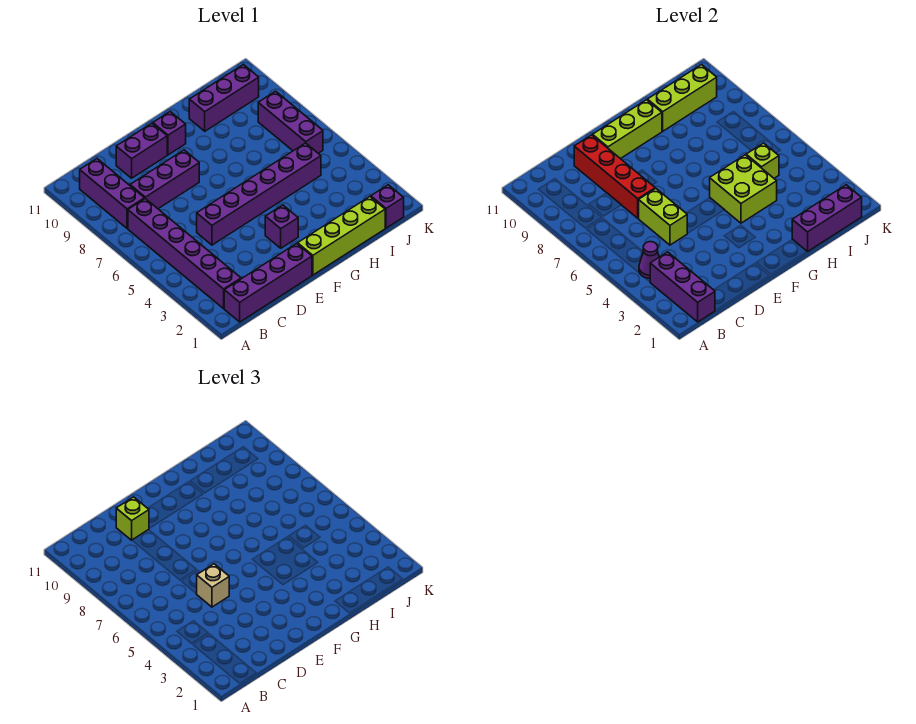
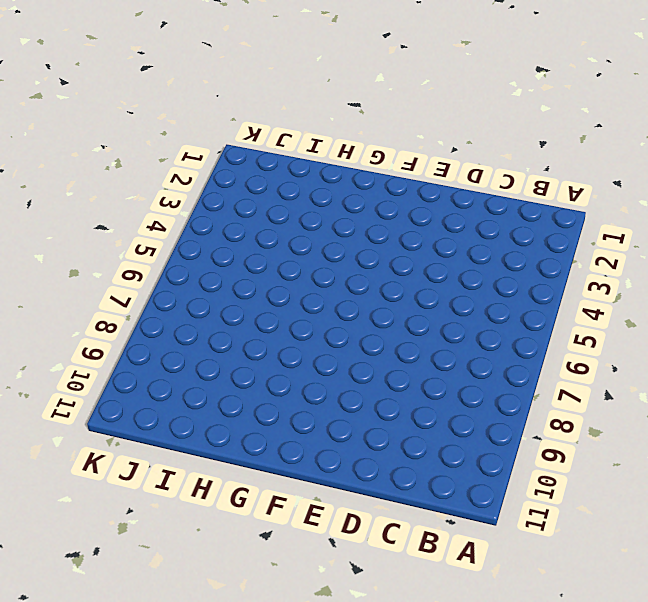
none -> purple 1x4 brick [224,243,312,322]
none -> purple 1x6 brick [128,199,241,309]
none -> purple 1x3 brick [80,159,145,228]

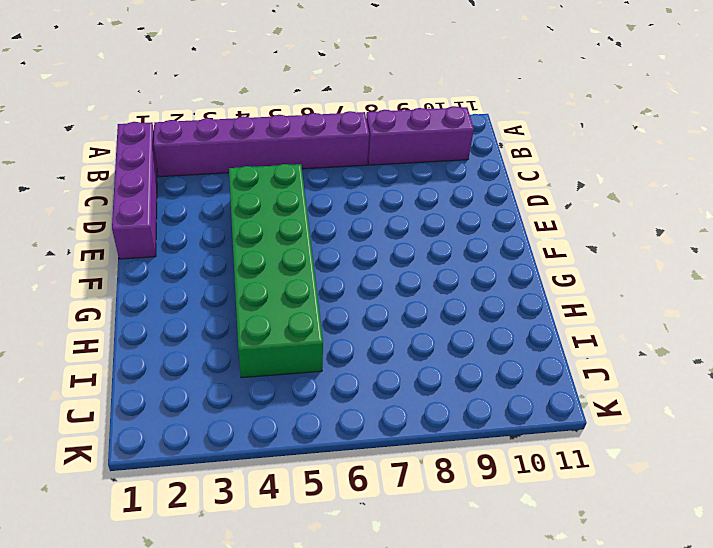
green 2x6 brick [229,164,323,378] -> purple 1x6 brick [197,143,321,245]
none -> purple 1x3 brick [130,150,199,209]
none -> purple 1x2 brick [116,123,167,178]
none -> lime 1x4 brick [298,197,385,275]

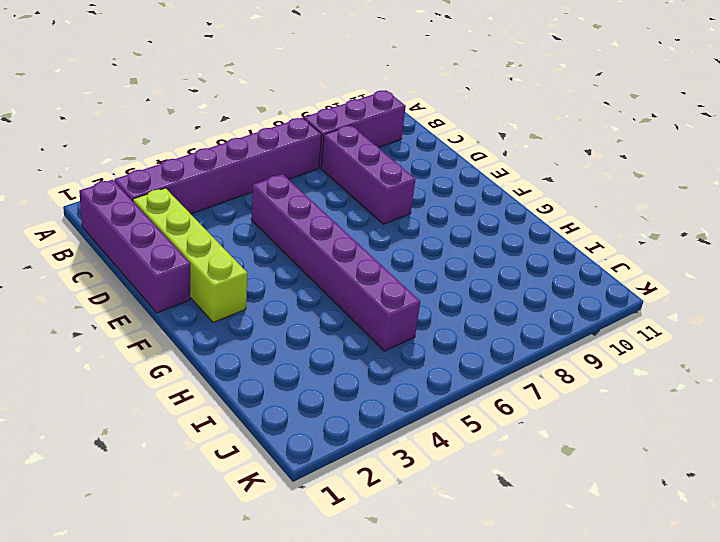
lime 1x4 brick [133,188,247,322] -> lime 1x4 brick moved to [298,197,385,275]
none -> purple 1x2 brick [116,123,167,178]
none -> purple 1x1 brick [265,205,298,248]
none -> purple 1x1 brick [153,112,186,155]

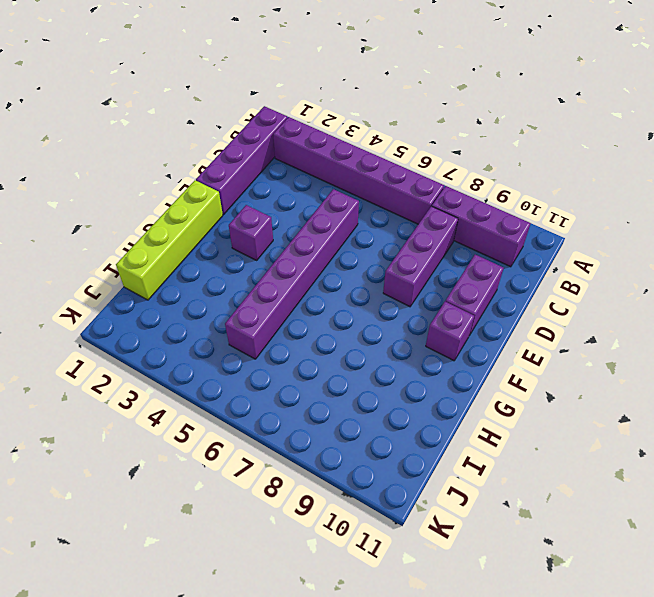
none -> purple 1x3 brick [189,65,259,131]
none -> purple 1x1 brick [371,185,404,228]
none -> purple 1x3 brick [258,91,323,153]

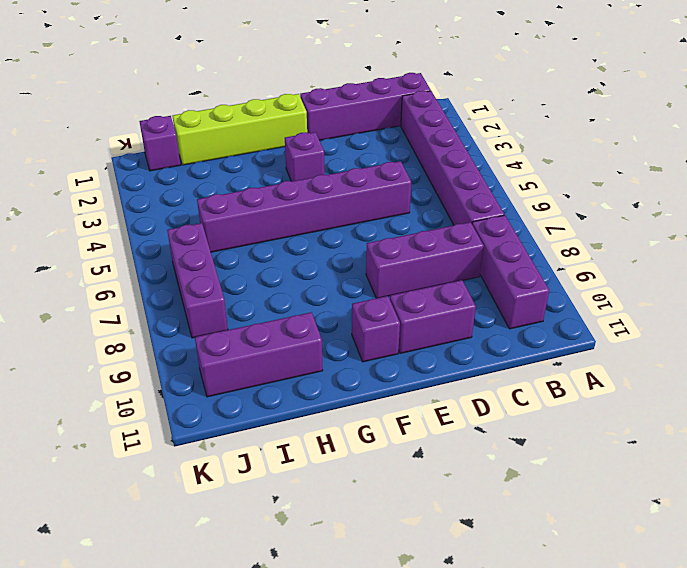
none -> purple 1x3 brick [650,252,715,322]
none -> purple 1x1 cone [639,242,659,278]
none -> lime 1x2 brick [639,188,687,245]

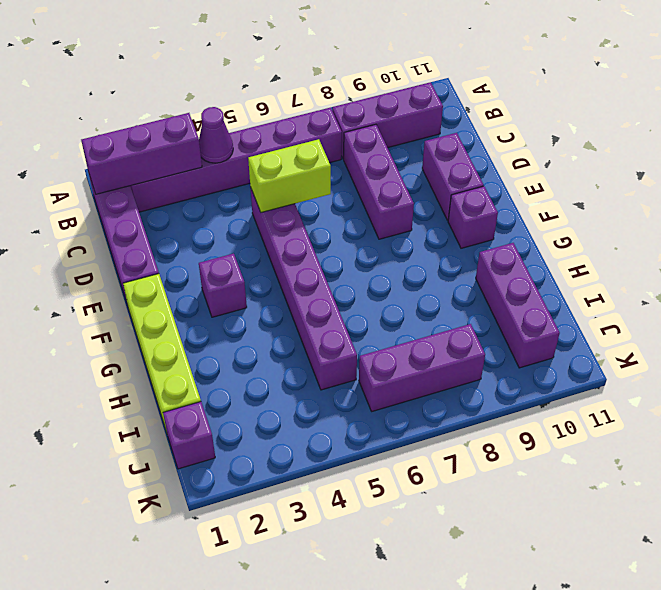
none -> red 1x4 brick [574,135,655,218]
none -> lime 1x3 brick [593,100,662,159]
none -> lime 2x2 brick [710,155,777,223]

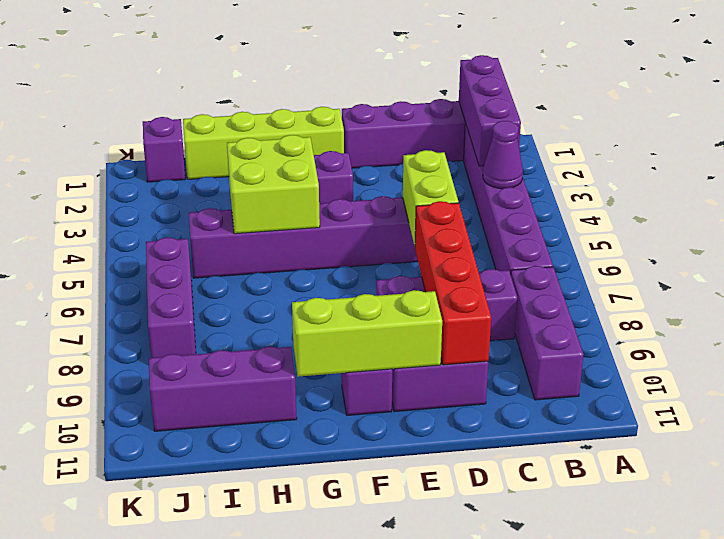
none -> purple 1x3 brick [792,185,862,252]
none -> lime 1x3 brick [647,65,717,131]
none -> lime 1x1 brick [746,143,779,178]

